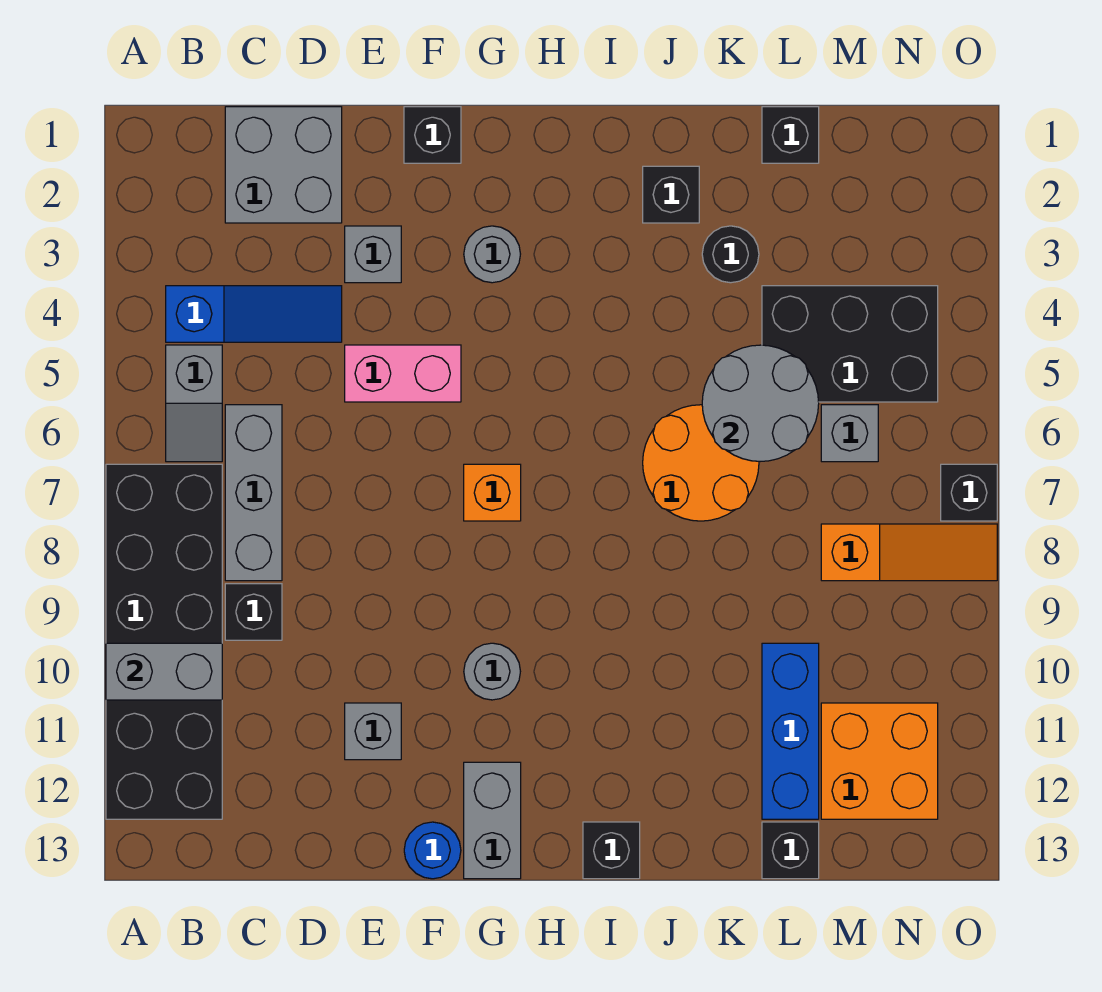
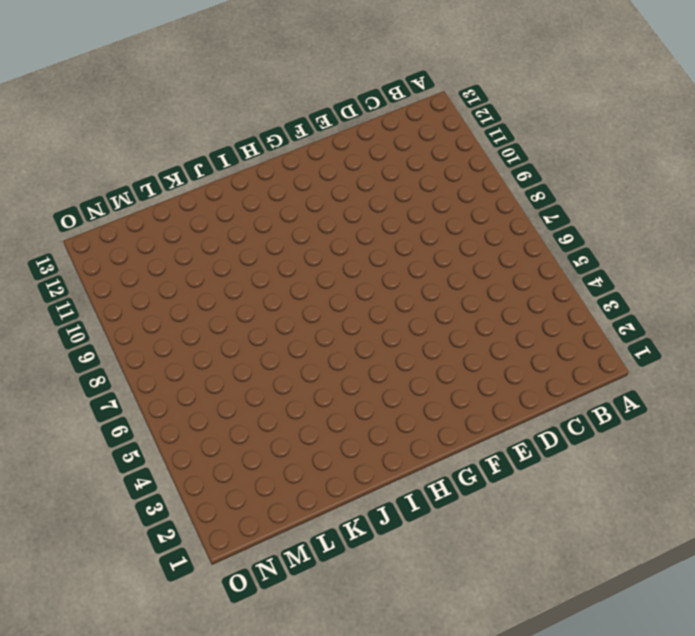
none -> black 2x6 brick [106,464,222,819]
none -> blue 1x3 slope [166,286,342,342]
none -> grey 1x2 slope [166,345,222,462]

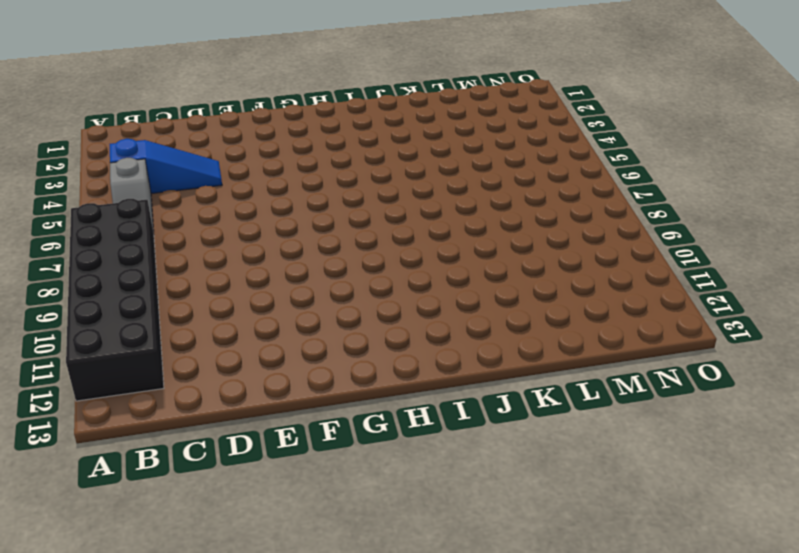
none -> grey 2x2 brick [225,107,342,223]
none -> grey 1x3 brick [225,405,282,581]
none -> black 1x1 brick [225,584,282,640]

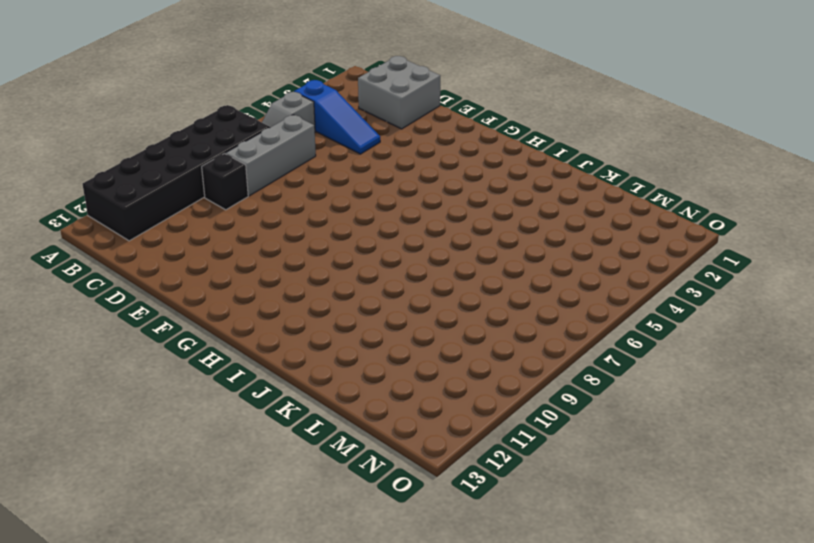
none -> grey 1x1 brick [345,226,401,283]
none -> pink 1x2 brick [345,345,461,402]
none -> grey 1x1 brick [345,703,401,760]

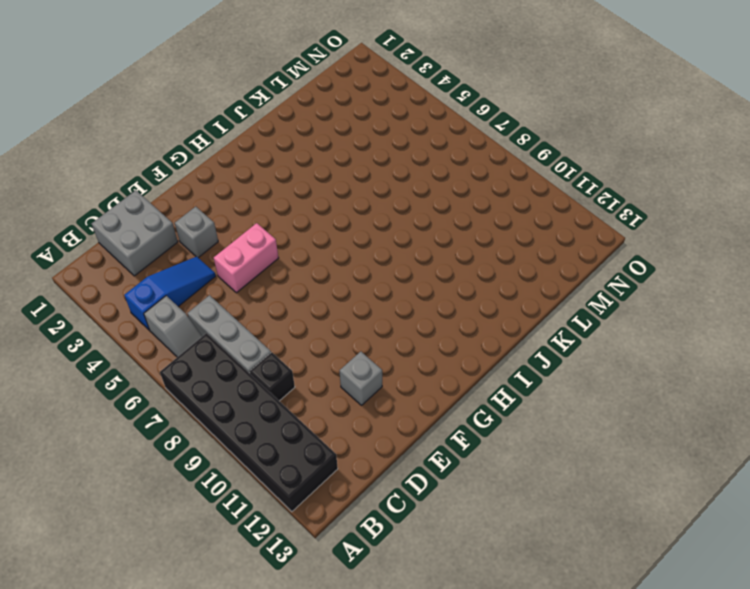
none -> black 1x1 brick [404,107,461,163]
none -> blue 1x1 round brick [404,822,461,879]
none -> grey 1x1 round brick [464,226,520,283]

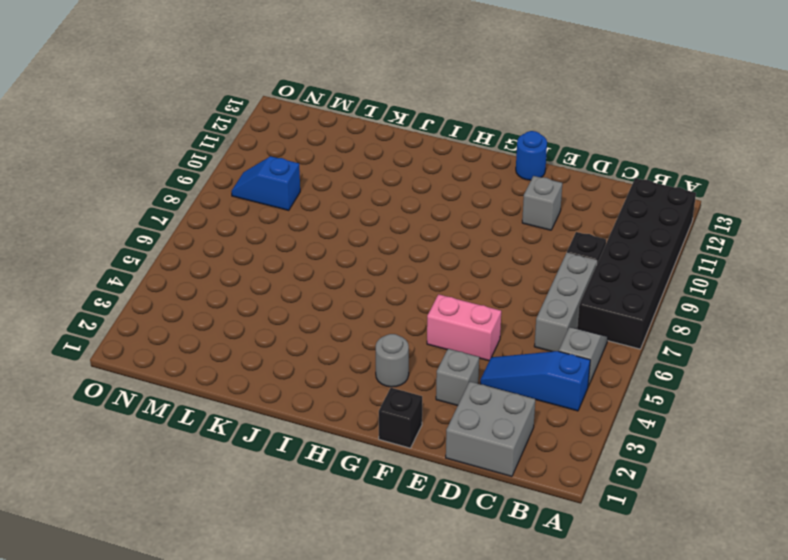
blue 1x2 slope [231,156,300,211] -> none
none -> orange 1x1 brick [464,464,521,521]
none -> grey 1x1 round brick [464,643,520,700]
none -> grey 1x2 brick [464,762,521,879]

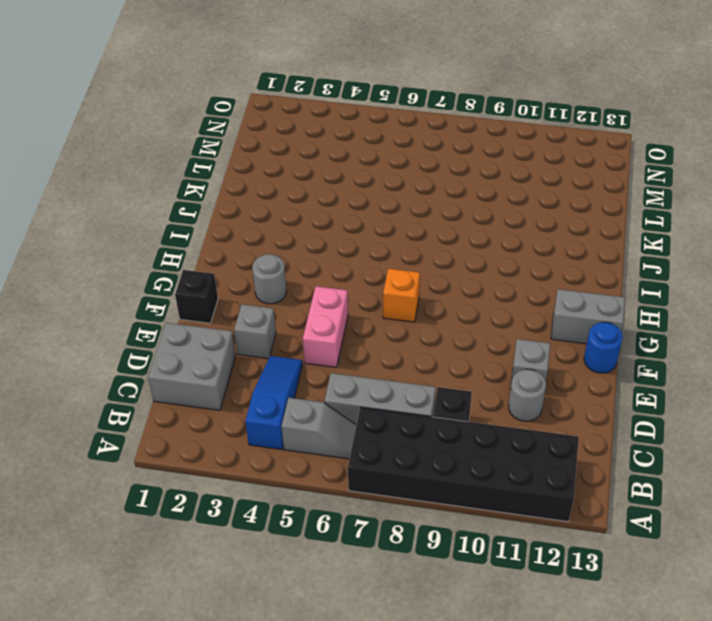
grey 1x1 round brick [508,369,546,421] -> grey 1x1 round brick moved to [464,643,520,700]
none -> black 1x1 brick [583,822,640,879]
none -> black 1x1 brick [643,166,699,223]
none -> orange 2x2 round brick [643,405,759,521]

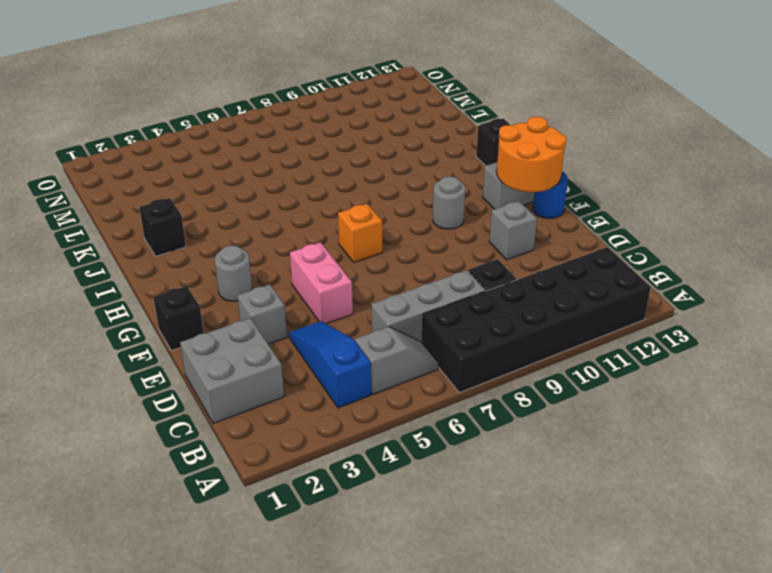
orange 2x2 round brick [497,117,567,192] -> orange 2x2 round brick moved to [643,405,759,521]
none -> black 1x1 round brick [702,226,759,283]
none -> black 1x1 brick [762,107,819,163]
none -> black 2x3 brick [762,286,938,402]

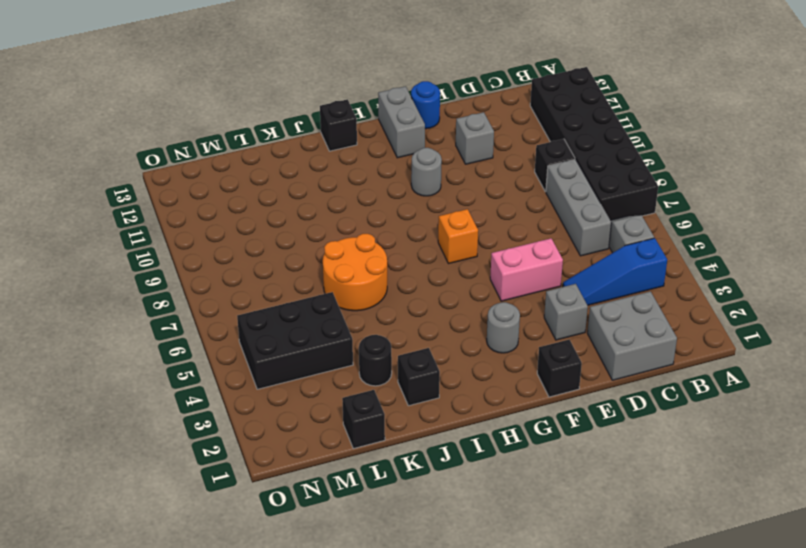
none -> blue 1x3 brick [762,643,819,819]
none -> black 1x1 brick [762,822,819,879]
none -> grey 1x1 brick [821,405,878,462]

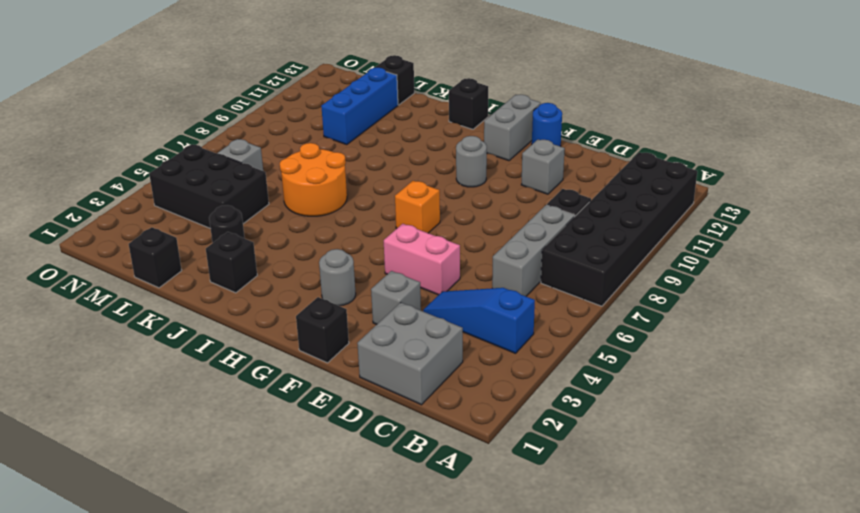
none -> grey 1x2 slope [166,345,222,462]
none -> orange 1x3 slope [821,524,997,581]
none -> orange 2x2 brick [821,703,938,819]

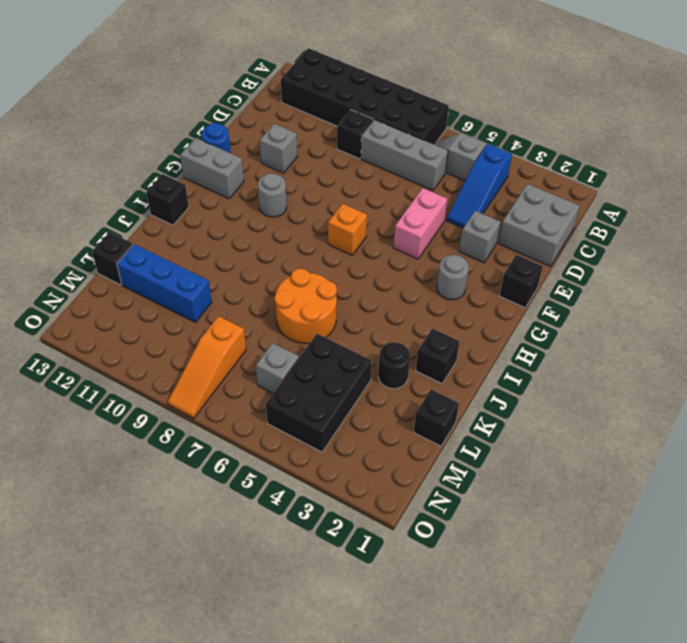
none -> orange 2x2 brick [821,703,938,819]
none -> black 1x1 brick [941,464,997,521]
none -> grey 1x2 brick [106,643,222,700]

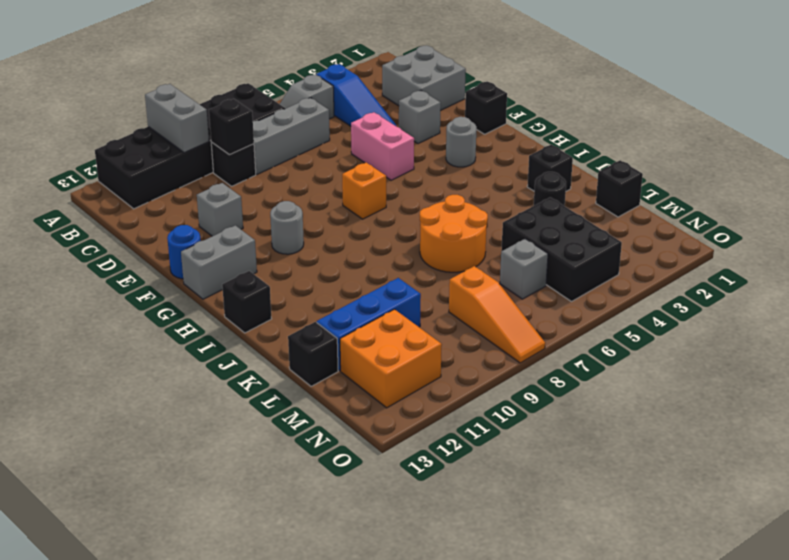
black 1x1 brick [209,99,254,155] -> black 1x1 brick moved to [941,464,997,521]
none -> grey 2x2 round brick [702,345,819,461]

